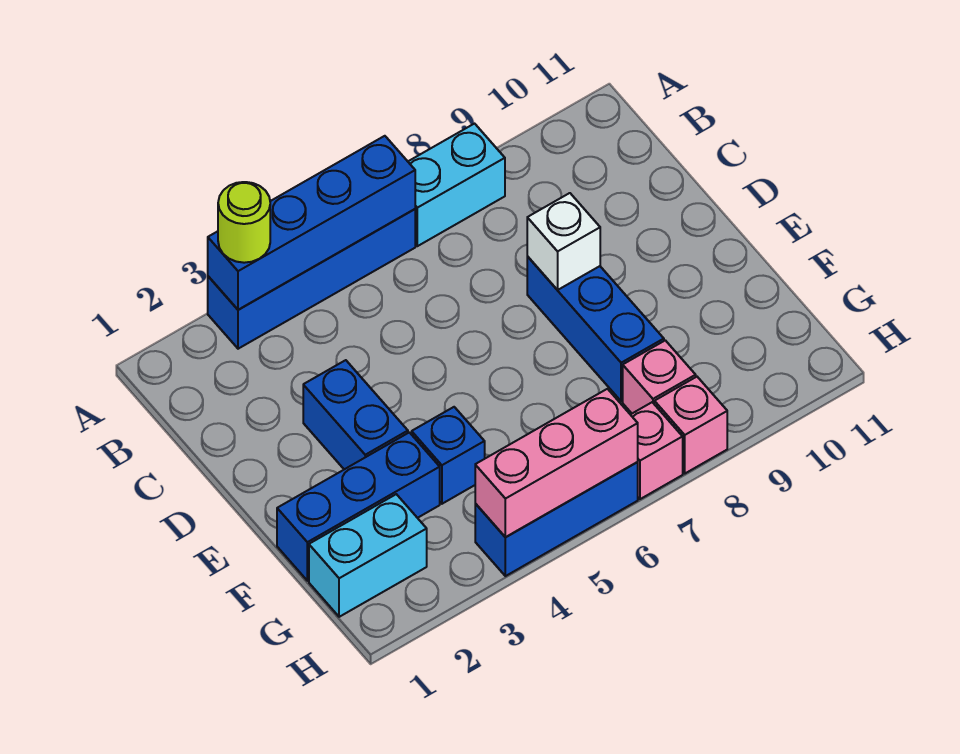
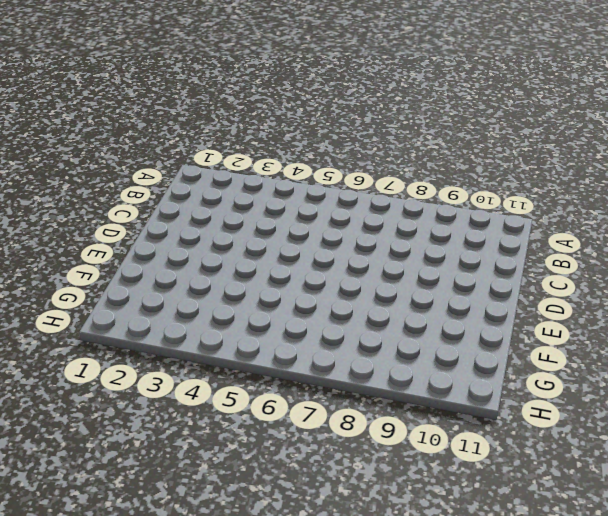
none -> blue 1x4 brick [208,209,415,349]
none -> cyan 1x2 brick [408,124,505,246]
none -> blue 1x2 brick [303,360,408,469]

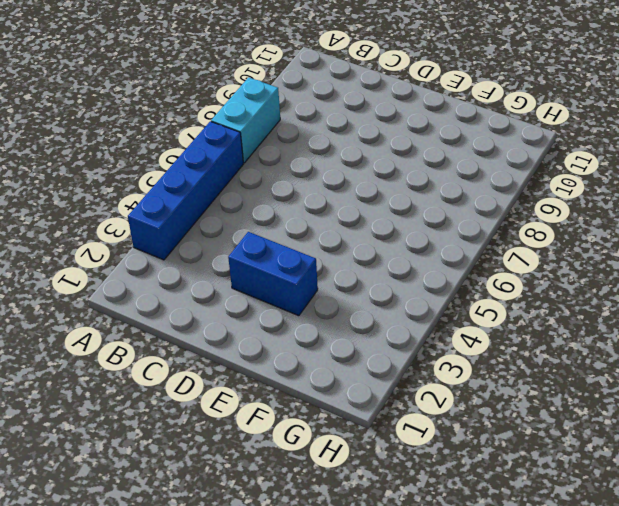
none -> blue 1x3 brick [527,256,664,401]
none -> blue 1x3 brick [277,432,440,581]
none -> blue 1x1 brick [412,407,485,504]

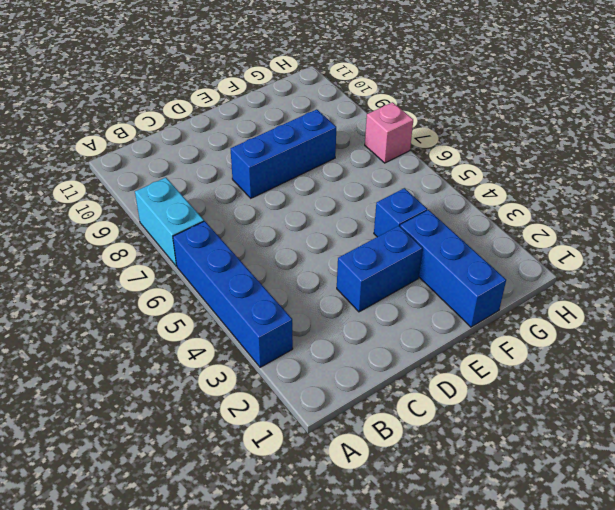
none -> cyan 1x2 brick [309,494,427,617]
none -> pink 1x1 brick [623,340,696,413]
none -> blue 1x3 brick [475,462,638,576]

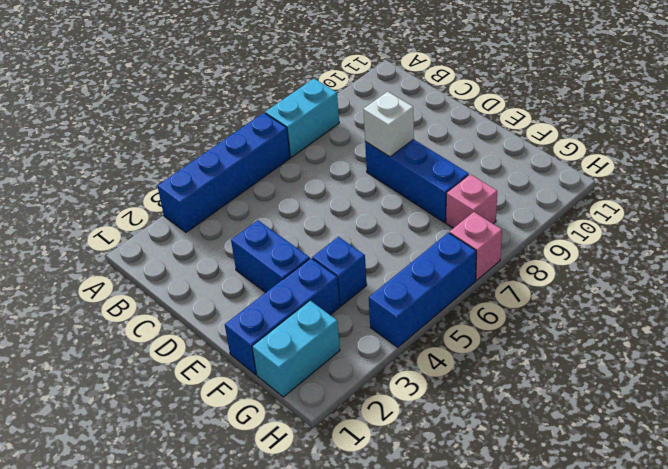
none -> pink 1x1 brick [654,377,727,473]
none -> blue 1x4 brick [208,136,415,310]
none -> pink 1x3 brick [475,389,638,537]

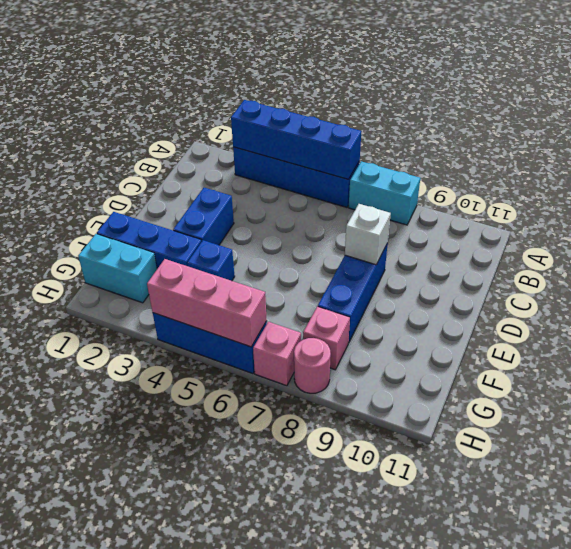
pink 1x1 round brick [294,338,331,393] -> pink 1x1 brick [654,377,727,473]
none -> lime 1x1 round brick [218,182,270,263]

